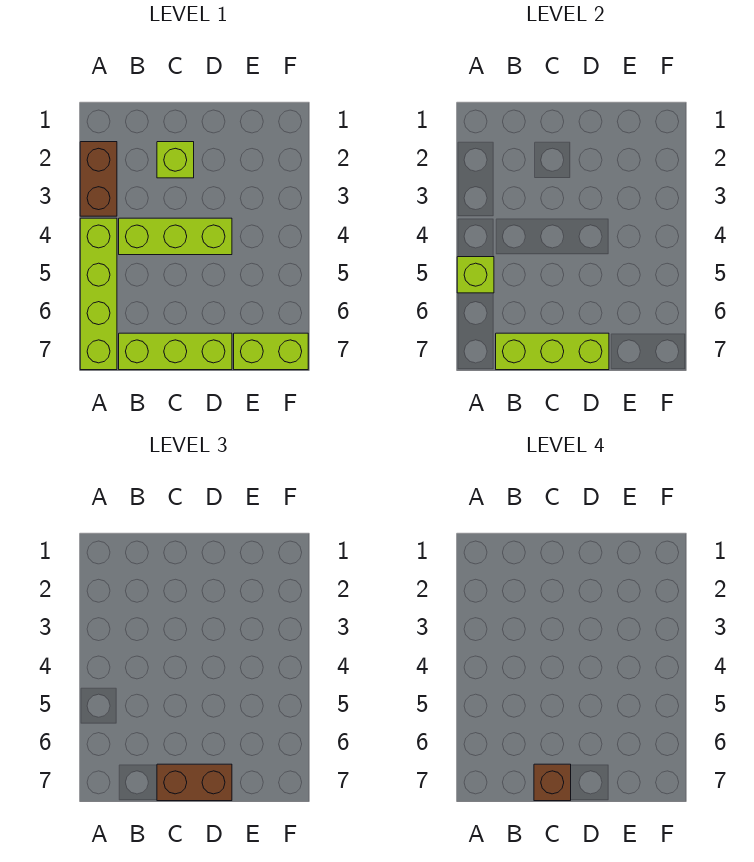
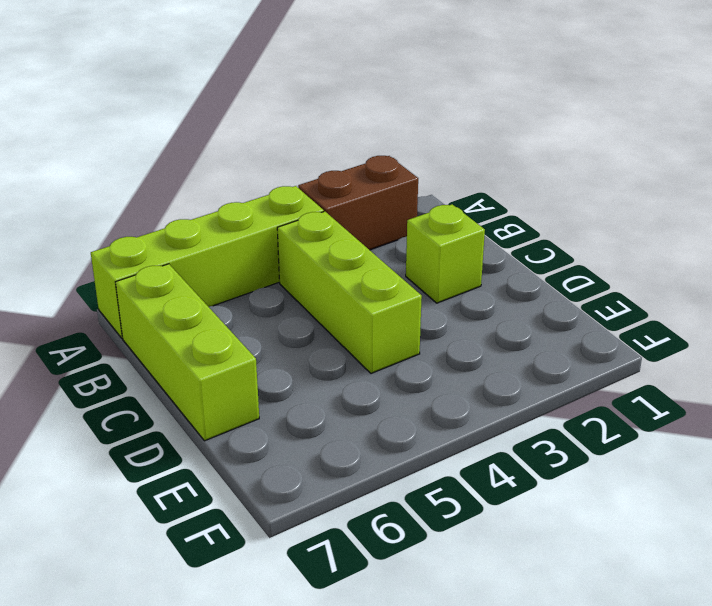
none -> lime 1x2 brick [234,333,308,370]
none -> lime 1x1 brick [457,257,494,293]

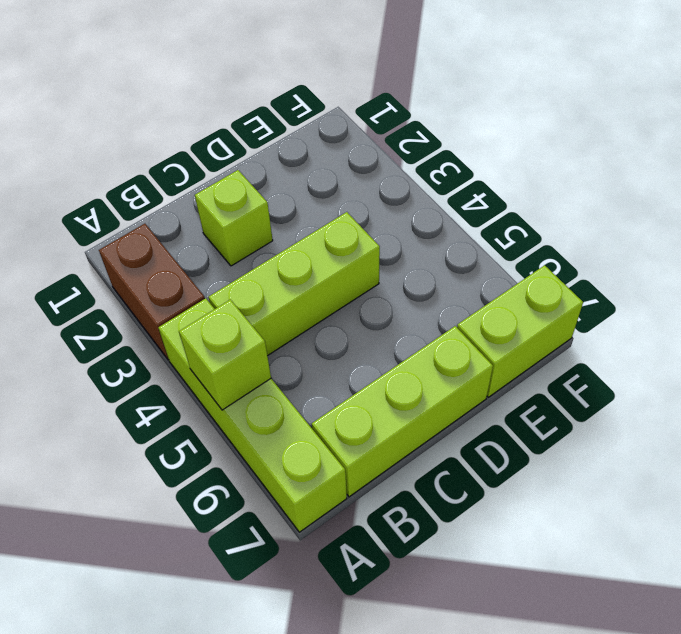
none -> lime 1x3 brick [496,333,609,370]
none -> brown 1x2 brick [157,764,232,801]

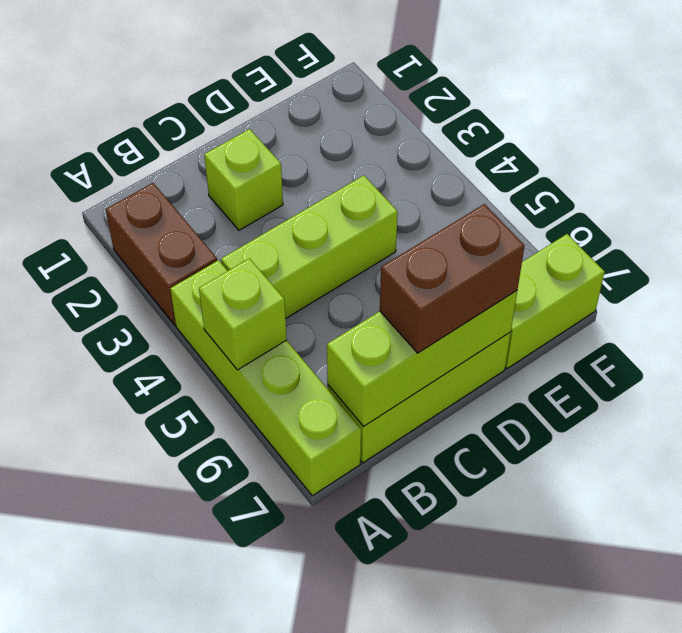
none -> brown 1x1 brick [534,764,571,801]

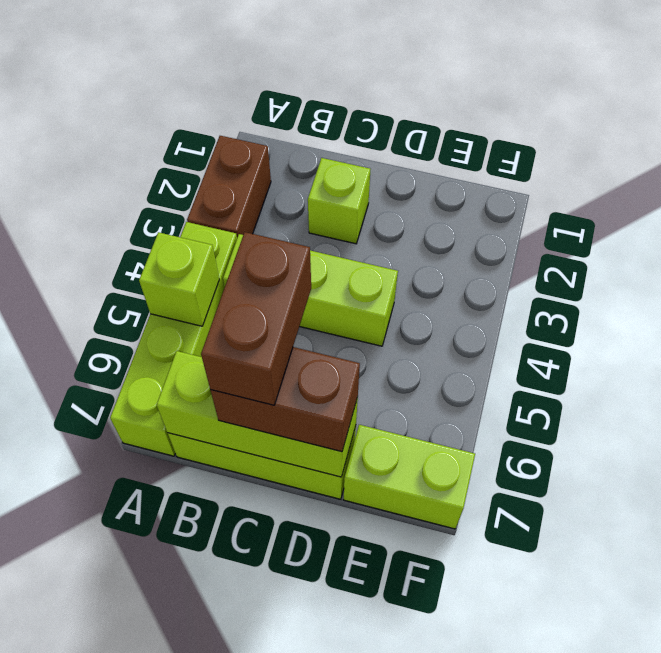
brown 1x2 brick [201,232,311,405] -> brown 1x1 brick [534,764,571,801]

